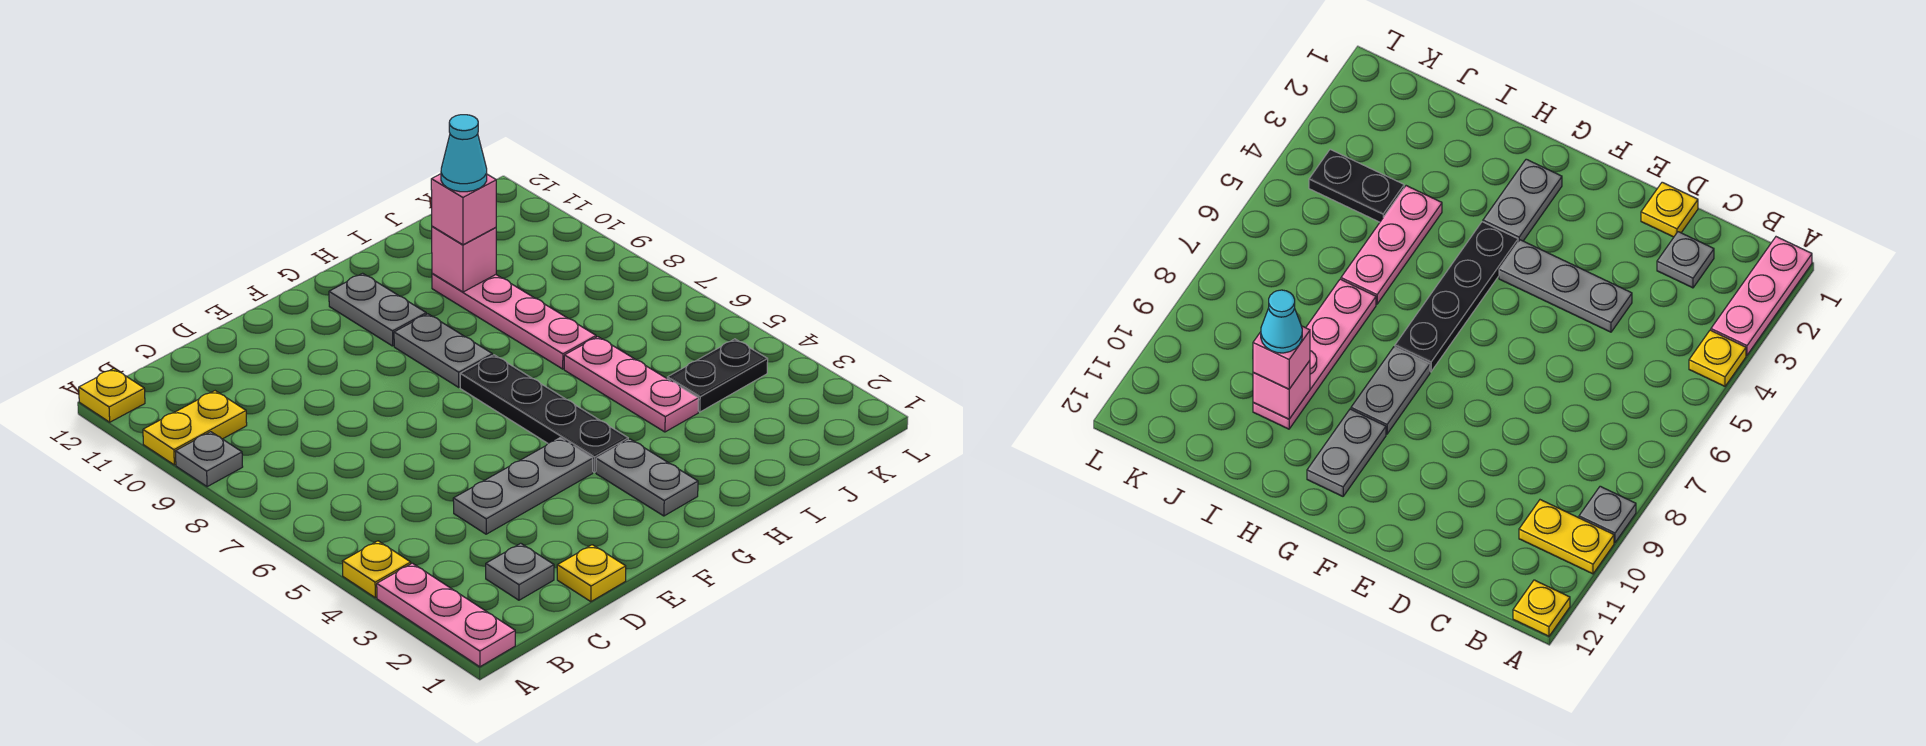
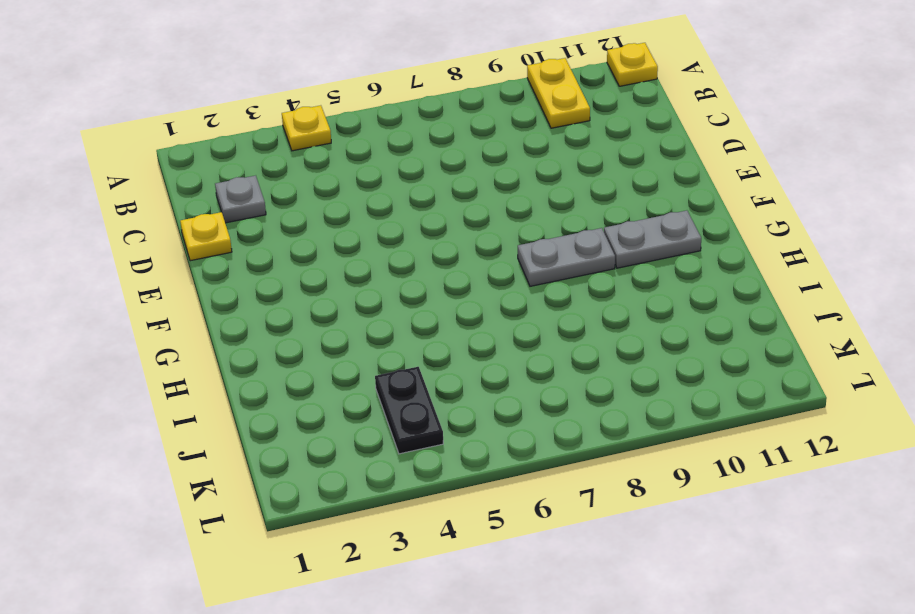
none -> pink 1x3 plate [377,563,515,667]
none -> grey 1x1 plate [175,432,243,487]
none -> grey 1x3 plate [453,438,593,534]

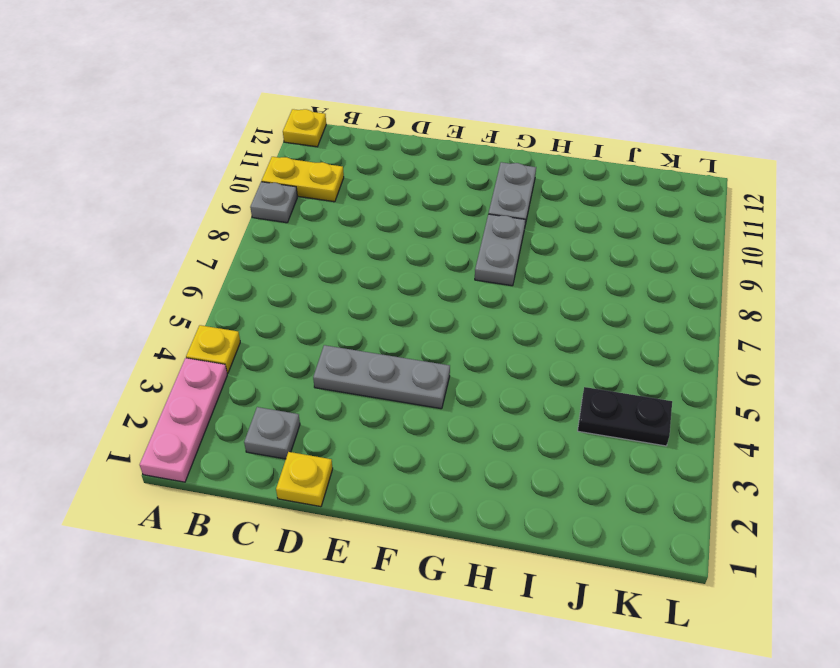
none -> grey 1x2 plate [596,439,698,516]
none -> black 1x4 plate [460,355,628,472]
none -> pink 1x3 plate [564,337,699,432]

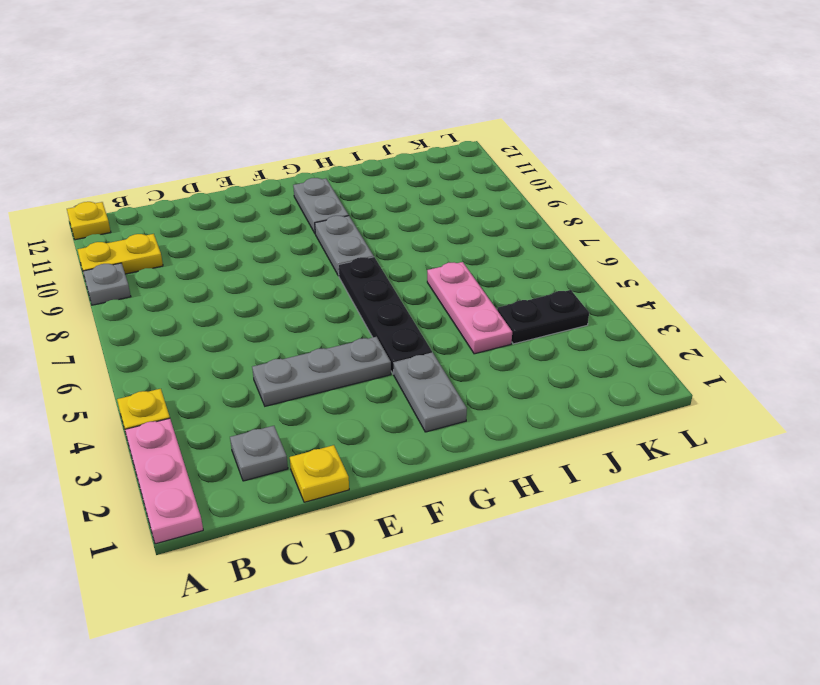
none -> pink 1x4 plate [432,273,596,369]
none -> pink 1x1 brick [432,226,496,292]
none -> pink 1x1 brick [431,174,496,245]

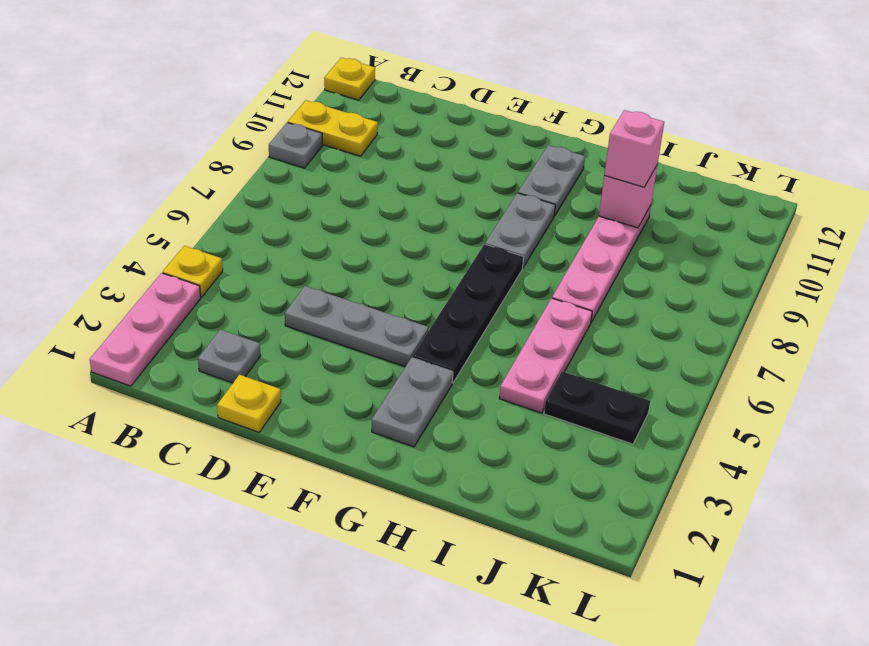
none -> cyan 1x1 cone [441,115,487,192]

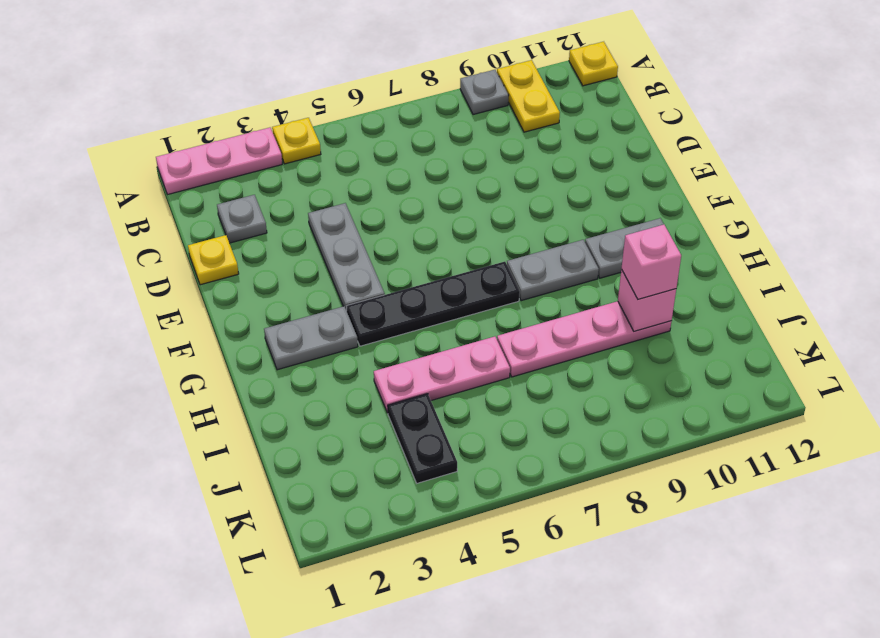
none -> cyan 1x1 cone [441,115,487,192]

